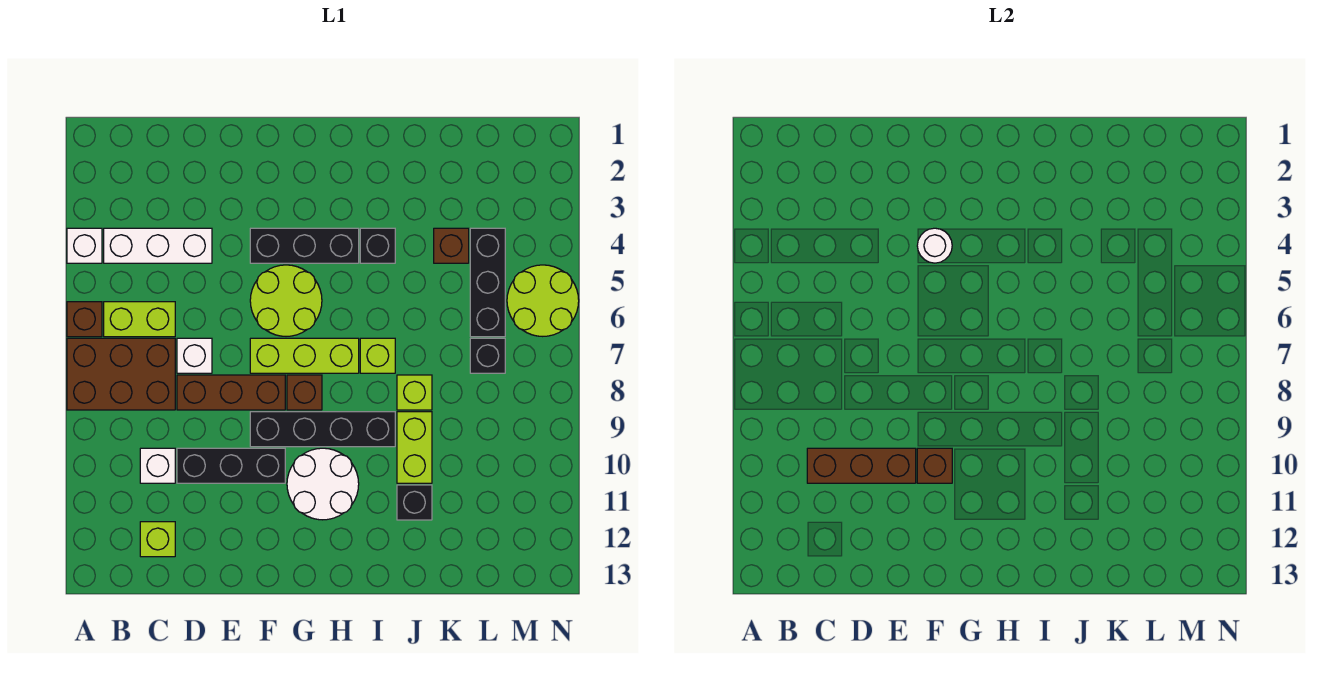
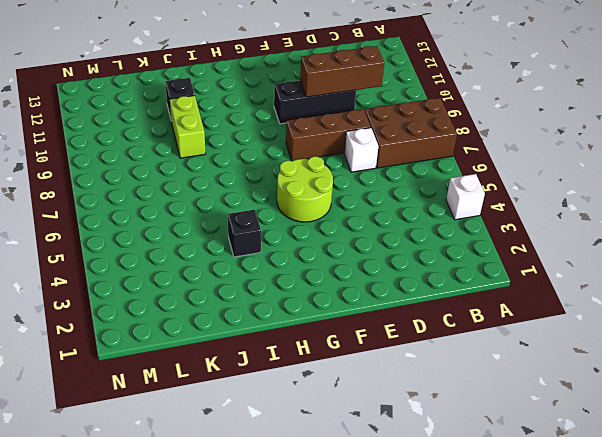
none -> brown 1x1 brick [67,302,102,337]
none -> white 1x3 brick [104,228,212,263]
none -> lime 1x2 brick [104,302,175,337]

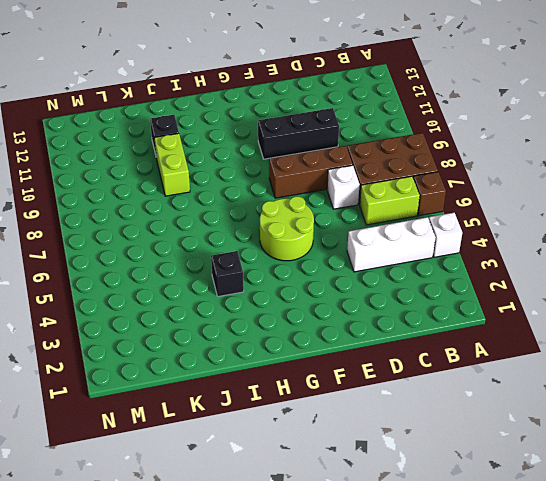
none -> white 1x1 brick [140,448,175,483]
none -> lime 1x1 brick [140,522,175,557]
none -> black 1x3 brick [250,228,359,263]

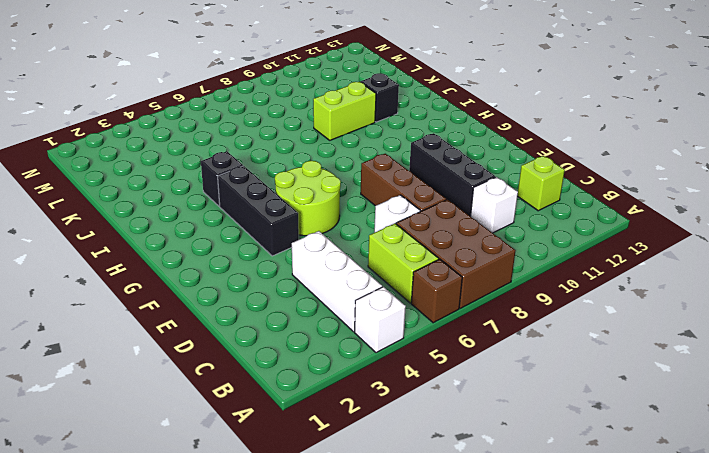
none -> lime 1x3 brick [250,338,359,373]
none -> black 1x4 brick [250,412,395,447]
none -> brown 1x1 brick [287,375,322,410]

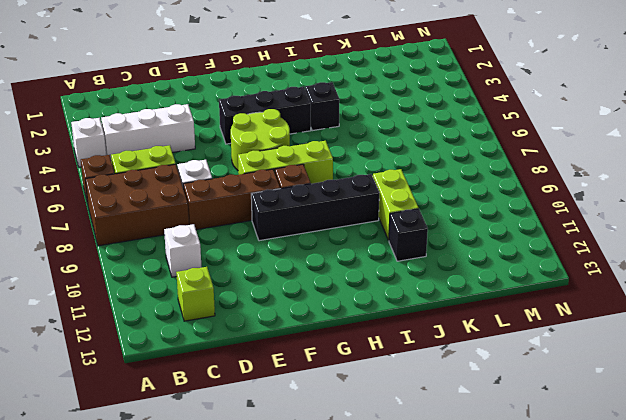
none -> black 1x3 brick [177,448,285,483]
none -> white 2x2 round brick [287,448,359,520]
none -> lime 1x1 brick [360,338,395,373]

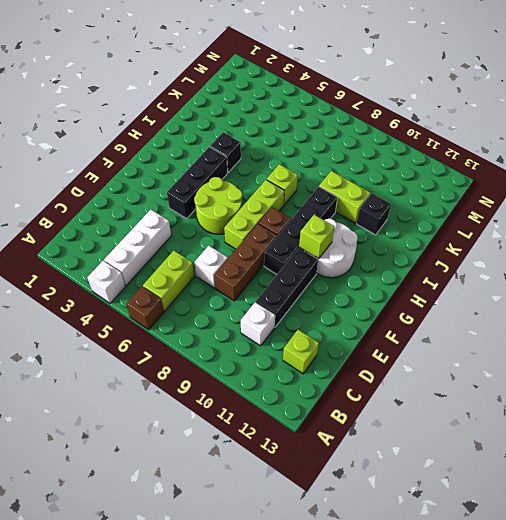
lime 1x1 brick [299,215,334,259] -> lime 1x1 brick moved to [397,375,432,410]
none -> brown 2x3 brick [67,338,175,410]
none -> brown 1x1 brick [434,228,469,263]
none -> black 1x3 brick [470,228,505,337]

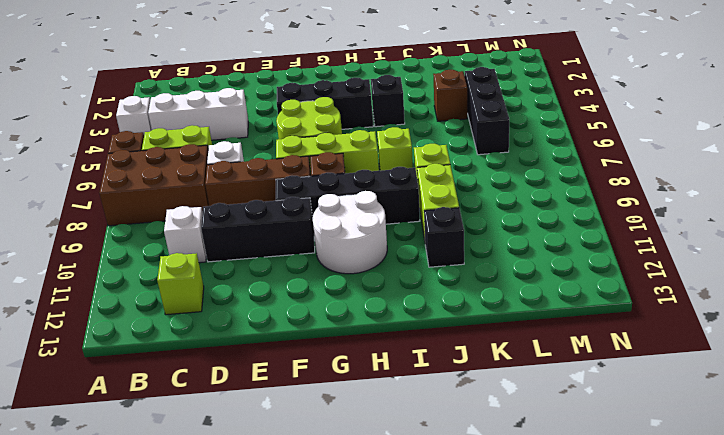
none -> black 1x1 brick [470,338,505,373]
none -> lime 2x2 round brick [507,265,579,336]
none -> brown 1x3 brick [807,448,916,483]

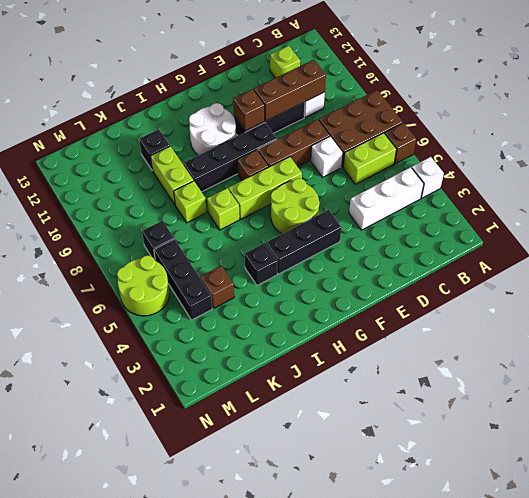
none -> white 1x1 round brick [917,228,952,263]

